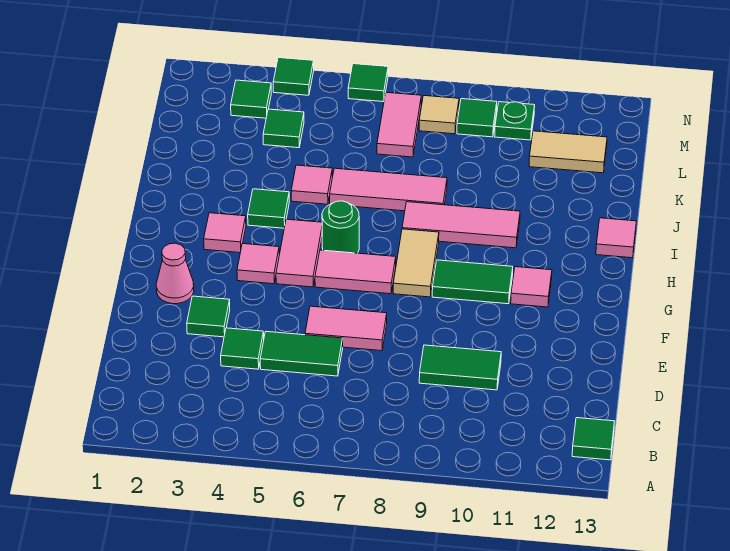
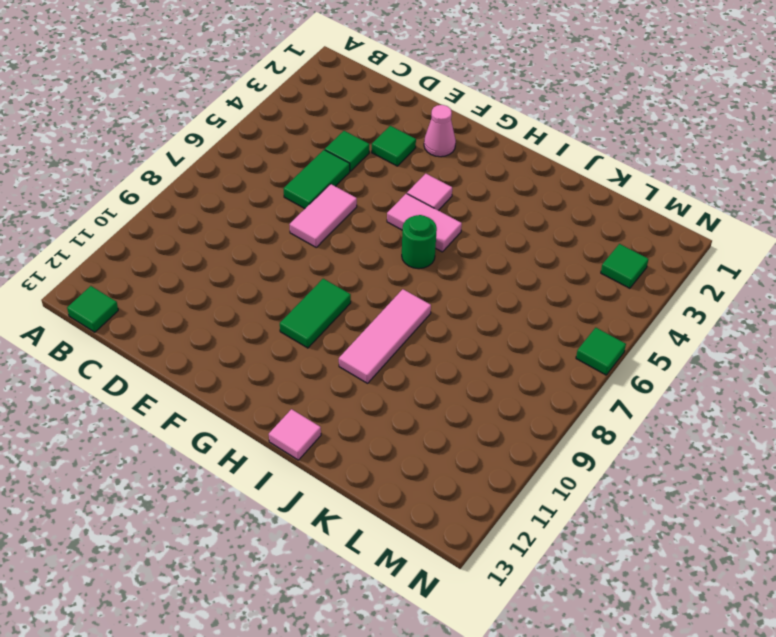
none -> green 1x2 tile [419,345,501,390]
none -> pink 1x2 tile [315,250,396,294]
none -> tan 1x2 tile [393,229,439,297]

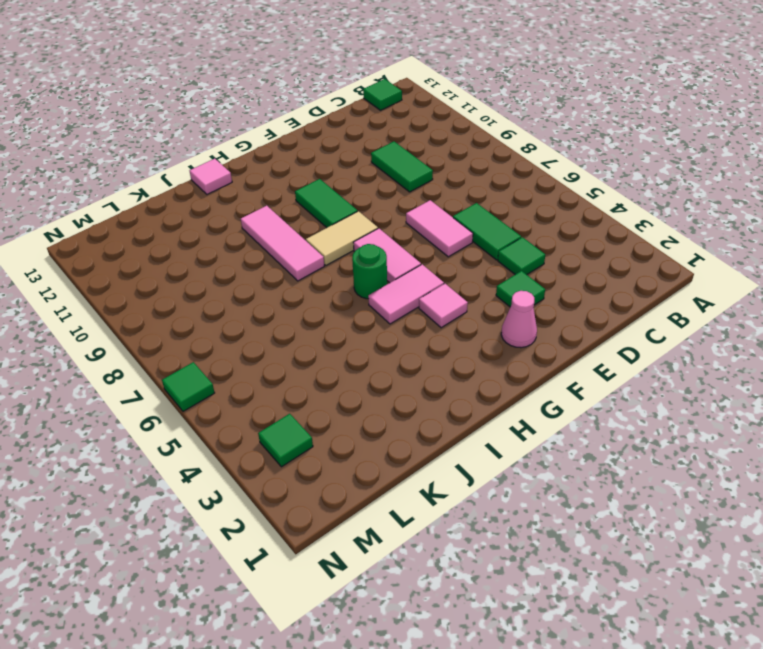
none -> pink 1x1 tile [511,267,552,307]
none -> pink 1x1 tile [204,213,246,253]
none -> green 1x1 tile [248,189,289,228]

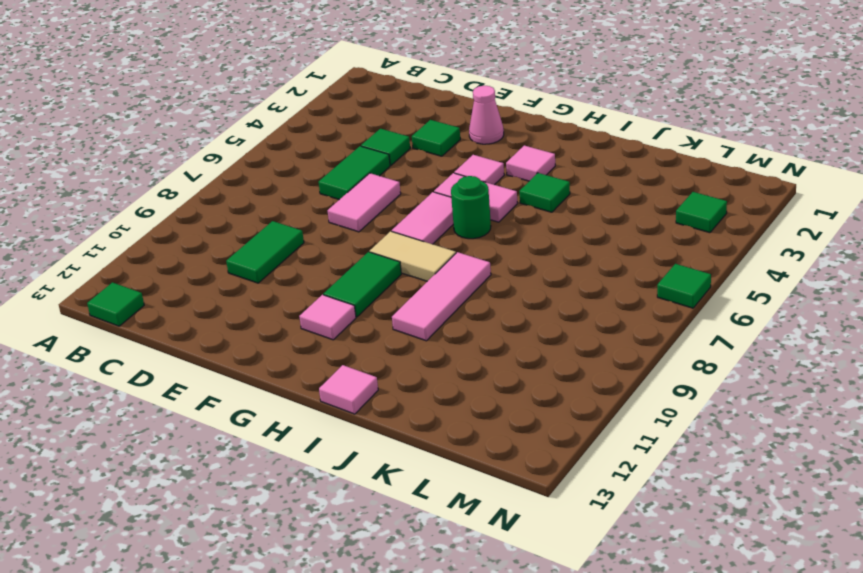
none -> pink 1x1 tile [291,165,332,204]
none -> pink 1x3 tile [330,168,447,211]
none -> green 1x1 tile [263,109,304,148]

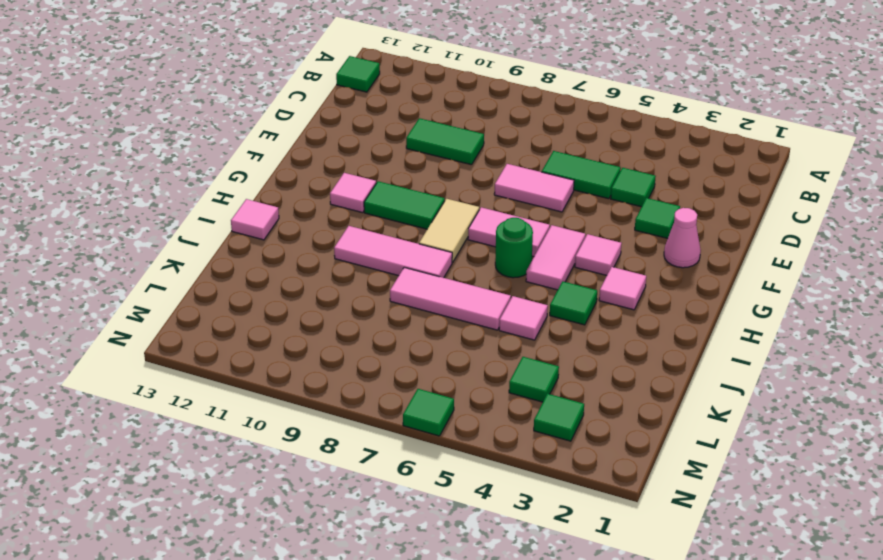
none -> pink 1x2 tile [377,92,421,157]
none -> tan 1x2 tile [529,131,607,173]
none -> tan 1x1 tile [419,96,459,134]

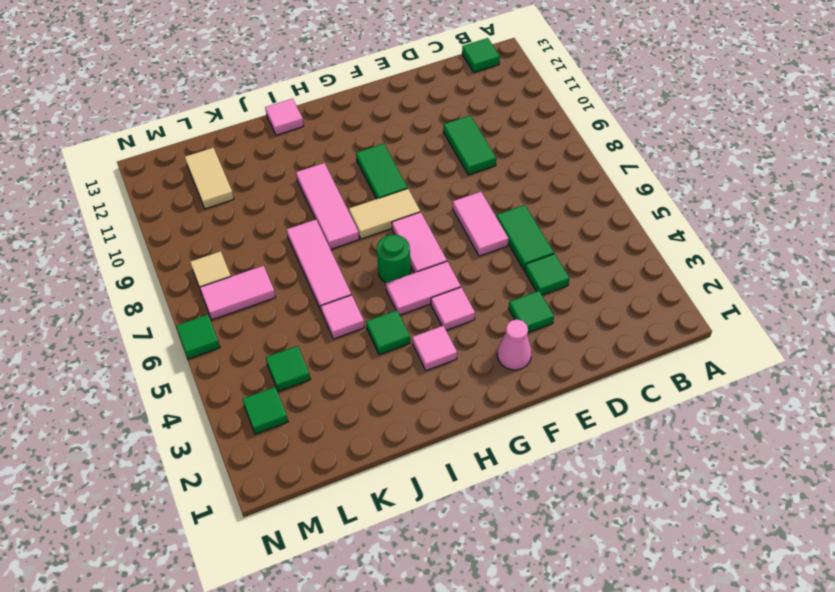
none -> pink 1x1 tile [511,267,552,307]
none -> green 1x1 tile [457,99,497,137]
none -> green 1x1 plate [495,102,535,140]

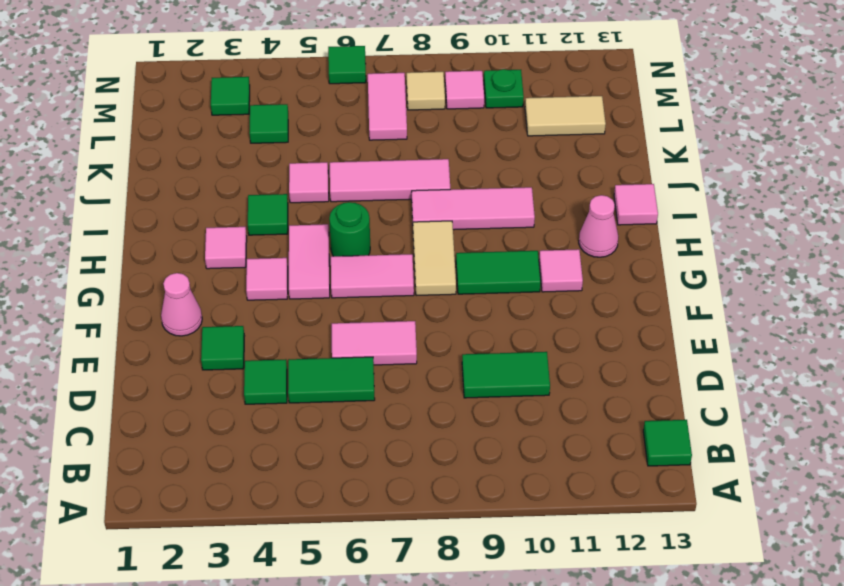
pink 1x1 cone [579,195,618,257] -> none
pink 1x1 tile [445,71,484,109] -> green 1x1 tile [457,99,497,137]
none -> green 1x1 tile [273,58,314,95]

